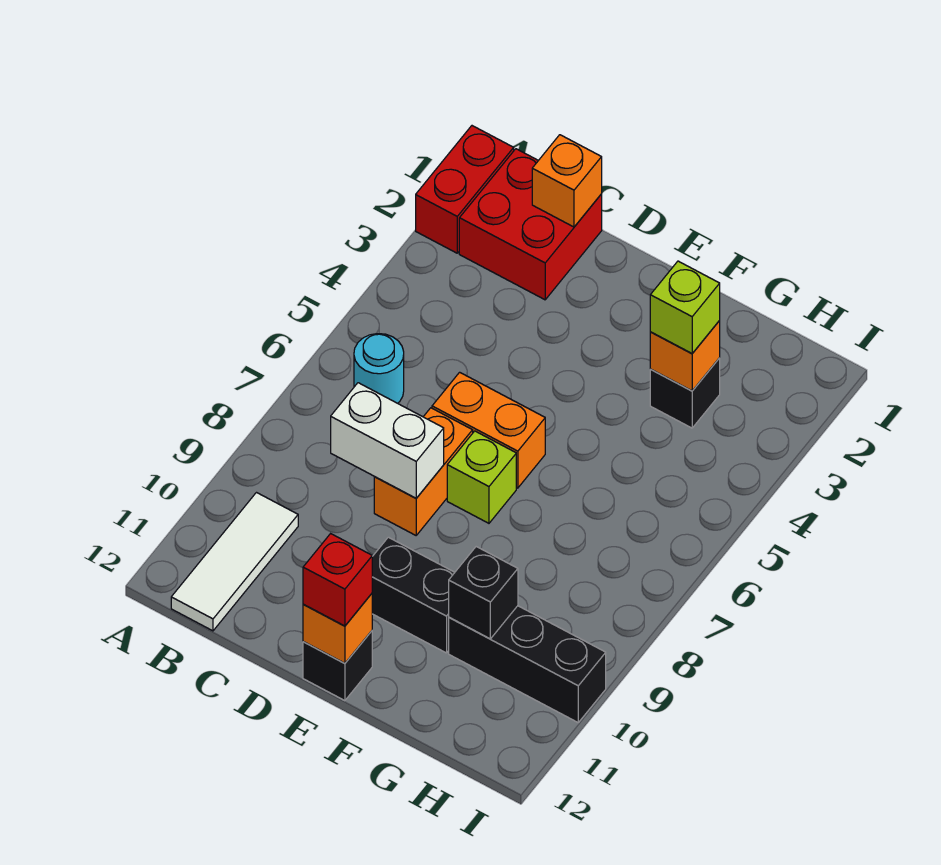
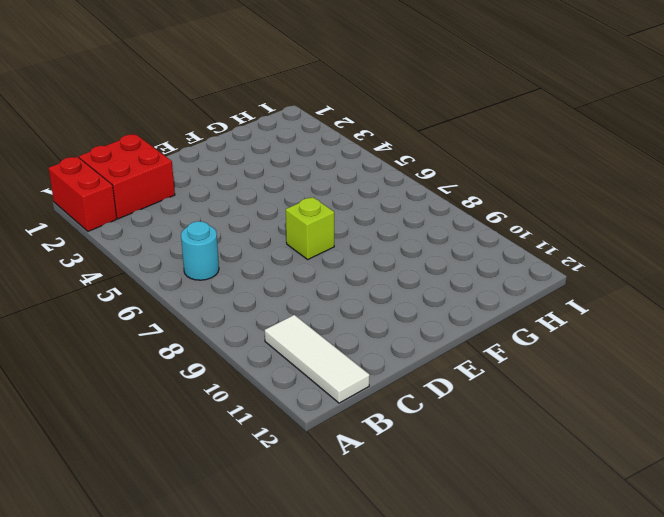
none -> orange 1x2 brick [432,372,545,488]
none -> orange 1x2 brick [374,408,473,535]
none -> black 1x2 brick [372,537,455,653]

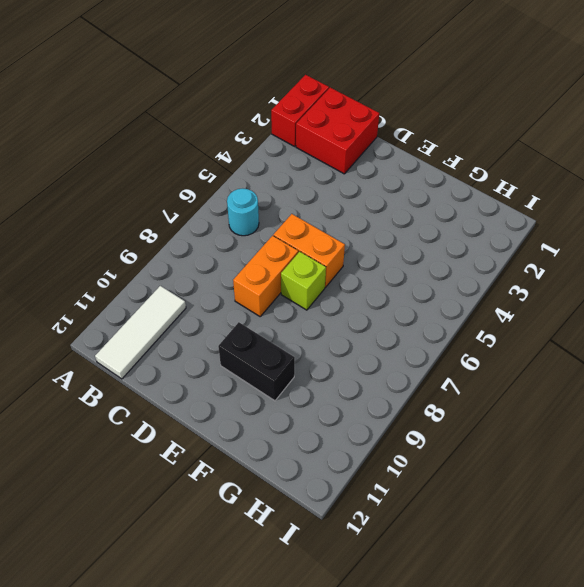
none -> black 1x1 brick [303,631,372,701]
none -> black 1x1 brick [650,358,720,428]
none -> black 1x3 brick [449,606,606,722]

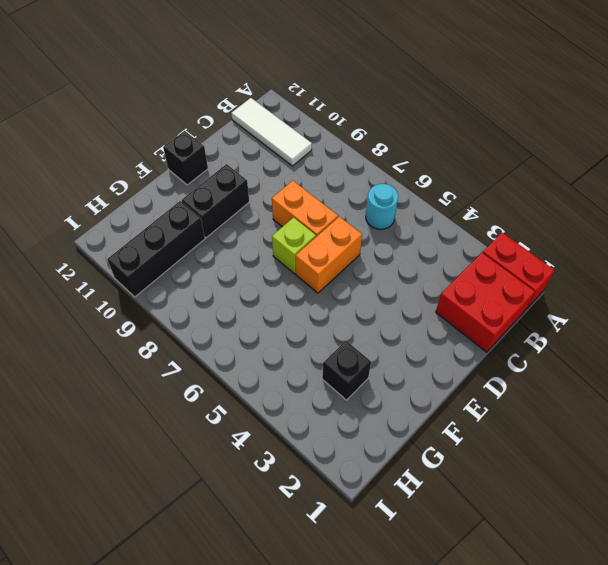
none -> orange 1x1 brick [532,135,602,227]
none -> white 1x2 brick [331,383,444,498]
none -> orange 1x1 brick [303,594,372,663]

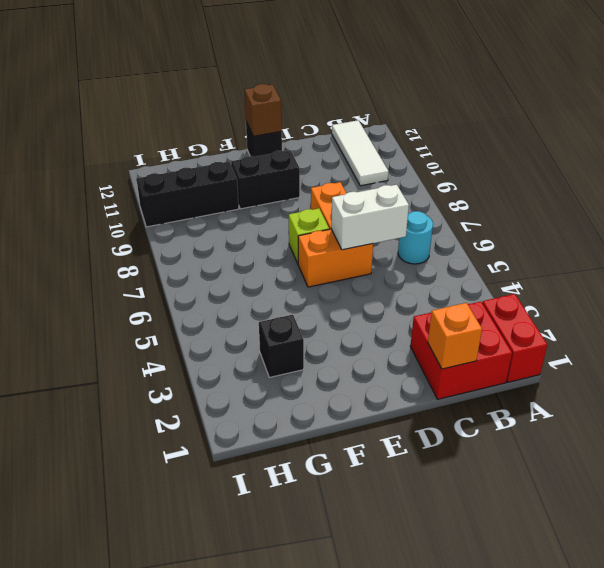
white 1x2 brick [331,185,409,250] -> white 1x2 brick moved to [331,383,444,498]
brown 1x1 brick [245,84,282,136] -> orange 1x1 brick [303,594,372,663]
none -> orange 1x1 brick [650,321,720,391]
none -> black 1x1 brick [449,547,518,639]
none -> red 1x1 brick [303,534,372,626]

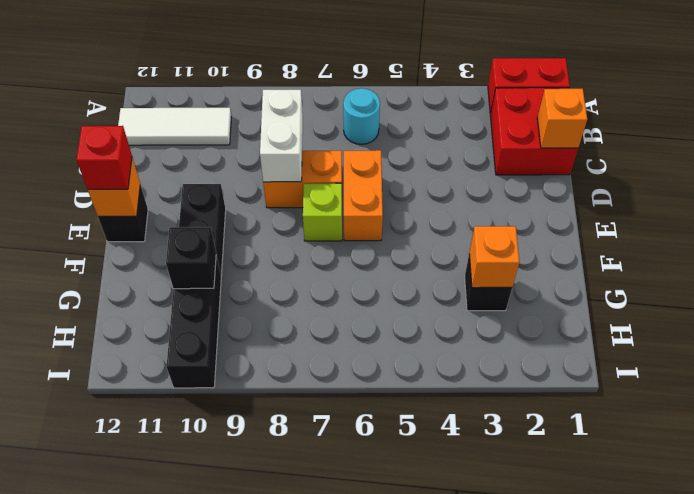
none -> lime 1x1 brick [650,261,720,354]

